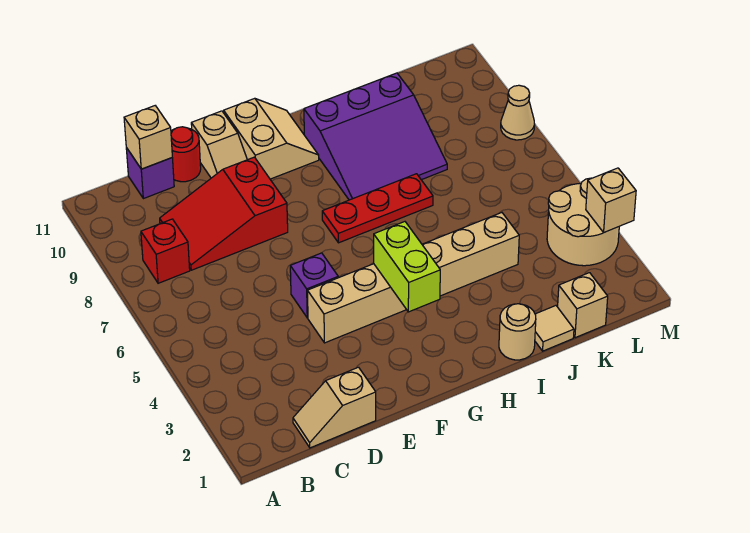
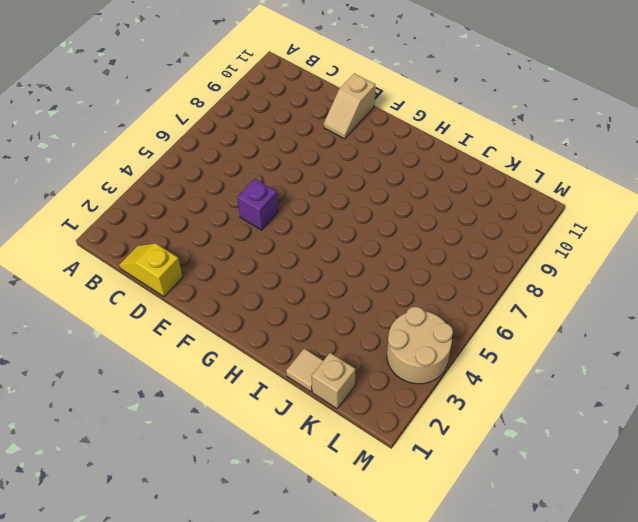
yellow 1x2 slope [119,243,183,297] -> tan 1x2 slope [293,367,376,448]
none -> red 1x1 brick [141,219,190,283]
none -> red 2x3 slope [160,157,288,270]
none -> purple 1x1 brick [126,148,174,199]

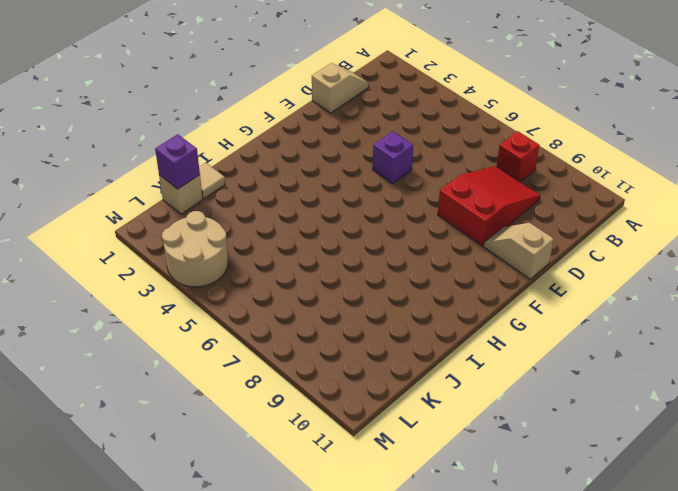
purple 1x1 brick [155,134,200,189] -> purple 1x1 brick moved to [126,148,174,199]
none -> red 1x1 round brick [171,127,201,182]
none -> tan 1x6 brick [308,213,519,343]
none -> tan 2x2 slope [224,98,319,179]

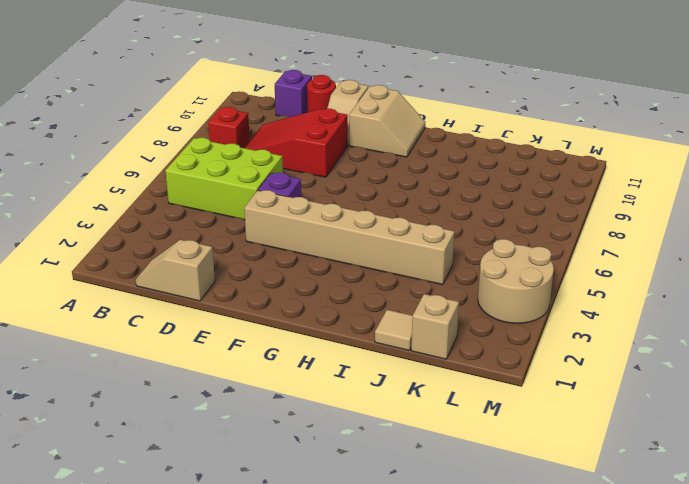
lime 2x3 brick [165,138,283,220] -> none
none -> red 1x3 plate [322,174,433,243]
none -> purple 3x3 slope [304,73,447,200]
none -> tan 1x1 round brick [499,304,536,360]

